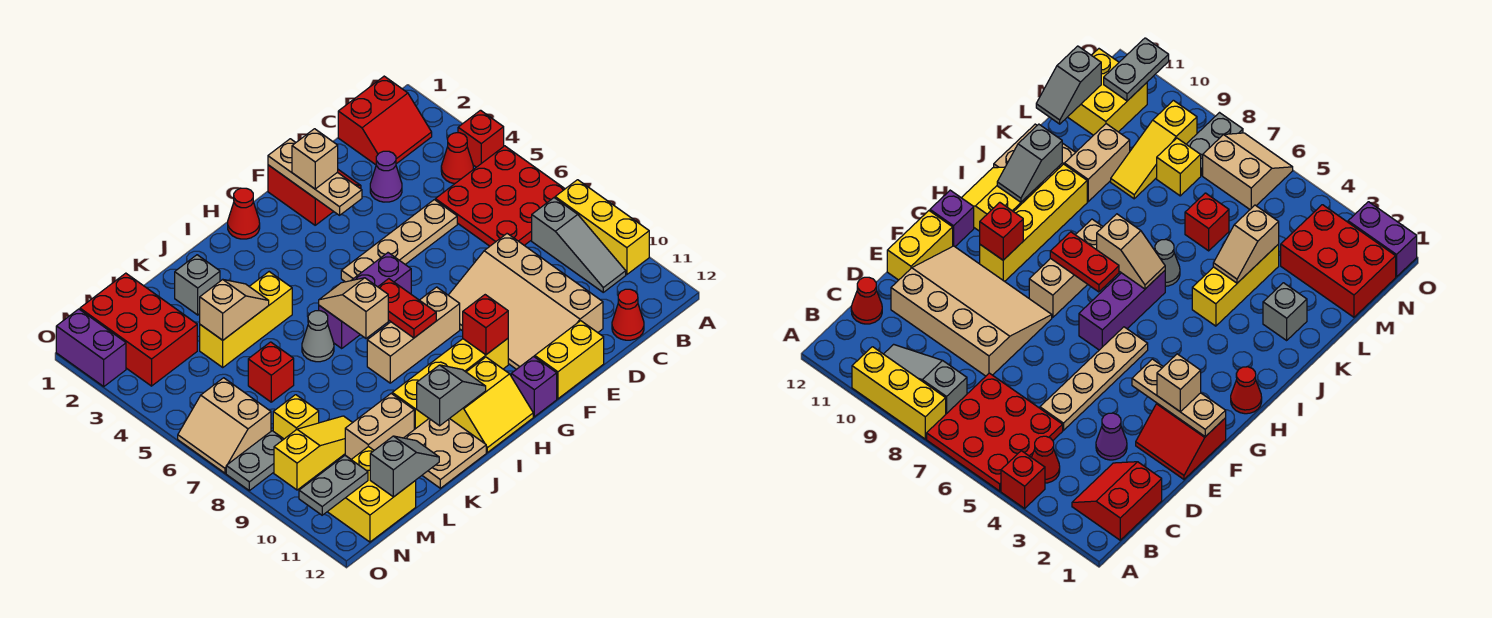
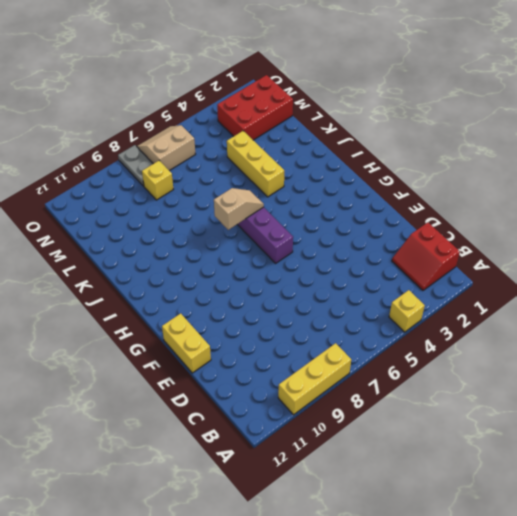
yellow 1x1 brick [389,290,425,332] -> red 1x1 brick [458,110,504,167]
none -> red 3x3 plate [435,146,565,246]
none -> red 1x1 cone [441,133,473,184]
none -> grey 1x3 slope [532,198,626,292]
none -> red 1x1 cone [612,289,644,340]

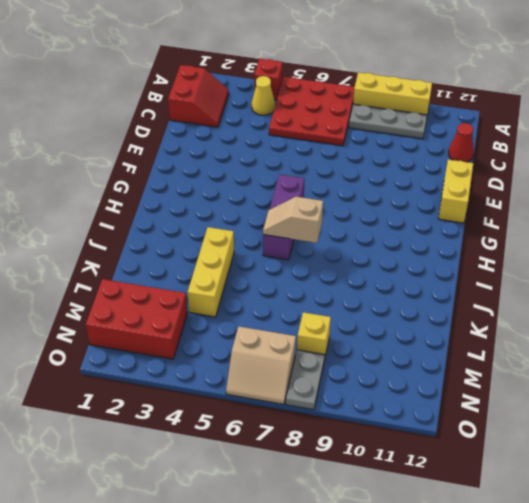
yellow 1x1 cone [252,76,275,115] -> red 1x1 cone [441,133,473,184]
grey 1x3 plate [349,104,427,139] -> grey 1x3 slope [532,198,626,292]
none -> purple 1x1 cone [370,151,402,202]
none -> tan 1x4 plate [341,200,457,282]
none -> tan 3x4 slope [449,234,603,369]
none -> red 2x2 slope [268,165,361,225]

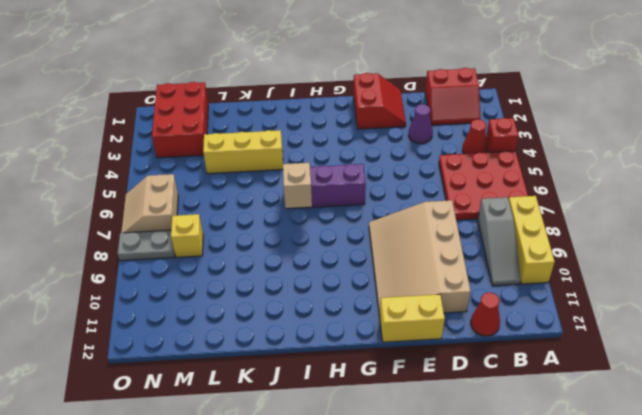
none -> tan 1x4 plate [341,200,457,282]
none -> tan 1x3 brick [367,287,460,383]
none -> yellow 1x4 brick [392,339,508,429]
none -> purple 1x1 brick [511,356,557,417]

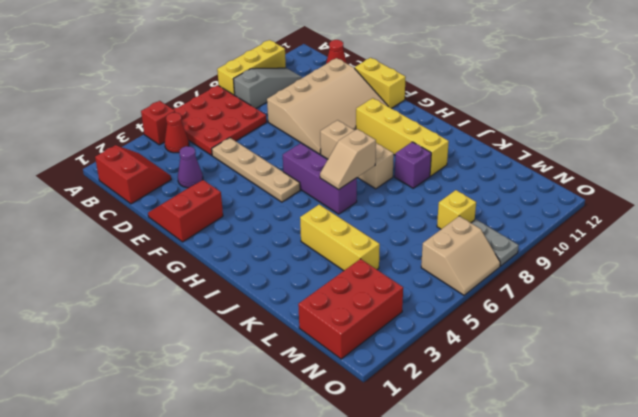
purple 1x1 brick [395,142,431,188] -> purple 1x1 brick moved to [511,356,557,417]
none -> red 1x1 cone [228,188,260,239]
none -> yellow 2x2 slope [450,357,533,452]
none -> grey 1x1 cone [302,311,334,362]
none -> tan 2x2 plate [404,419,486,488]

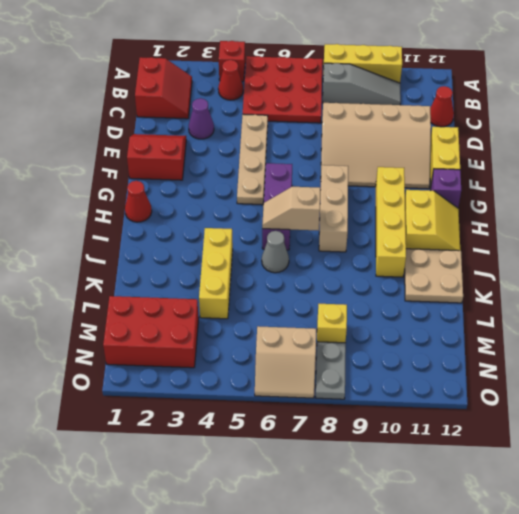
none -> grey 1x1 brick [175,255,220,315]
none -> tan 1x2 brick [345,394,414,459]
none -> red 1x1 brick [248,342,294,402]
none -> yellow 1x3 slope [274,416,352,490]

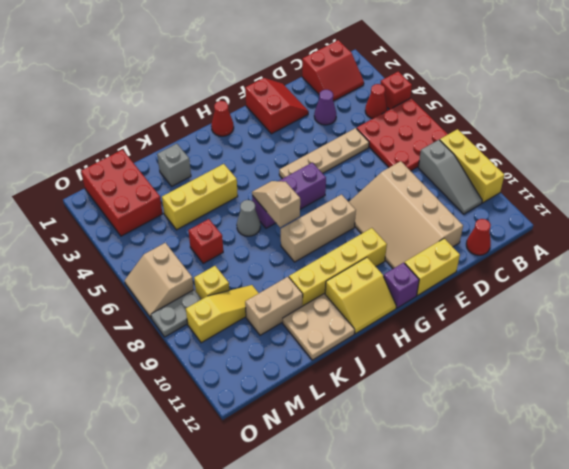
none -> yellow 2x2 brick [328,446,416,542]
none -> purple 1x2 brick [56,309,126,386]
none -> tan 1x3 plate [268,139,362,215]
none -> red 1x1 brick [463,295,508,355]

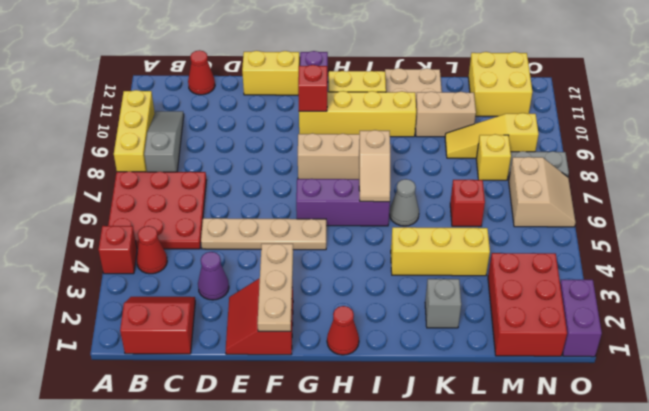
none -> tan 3x4 slope [449,234,603,369]
none -> red 1x2 plate [378,279,436,338]
none -> grey 1x2 slope [417,365,486,426]
none -> tan 1x2 slope [200,279,269,340]

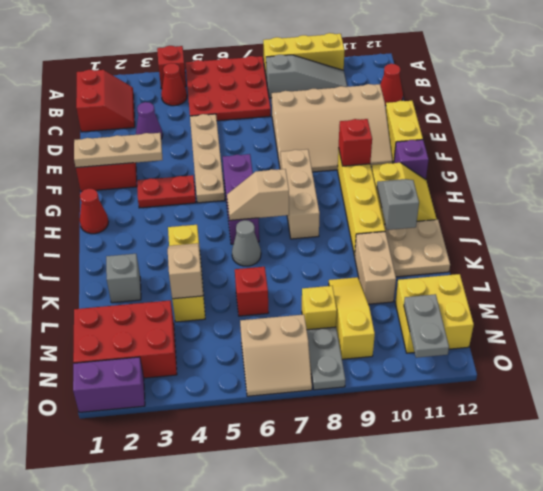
red 1x2 plate [137,175,196,208] -> red 1x2 plate moved to [378,279,436,338]
none -> grey 1x2 slope [370,436,439,497]
none -> tan 1x1 brick [292,129,338,189]

